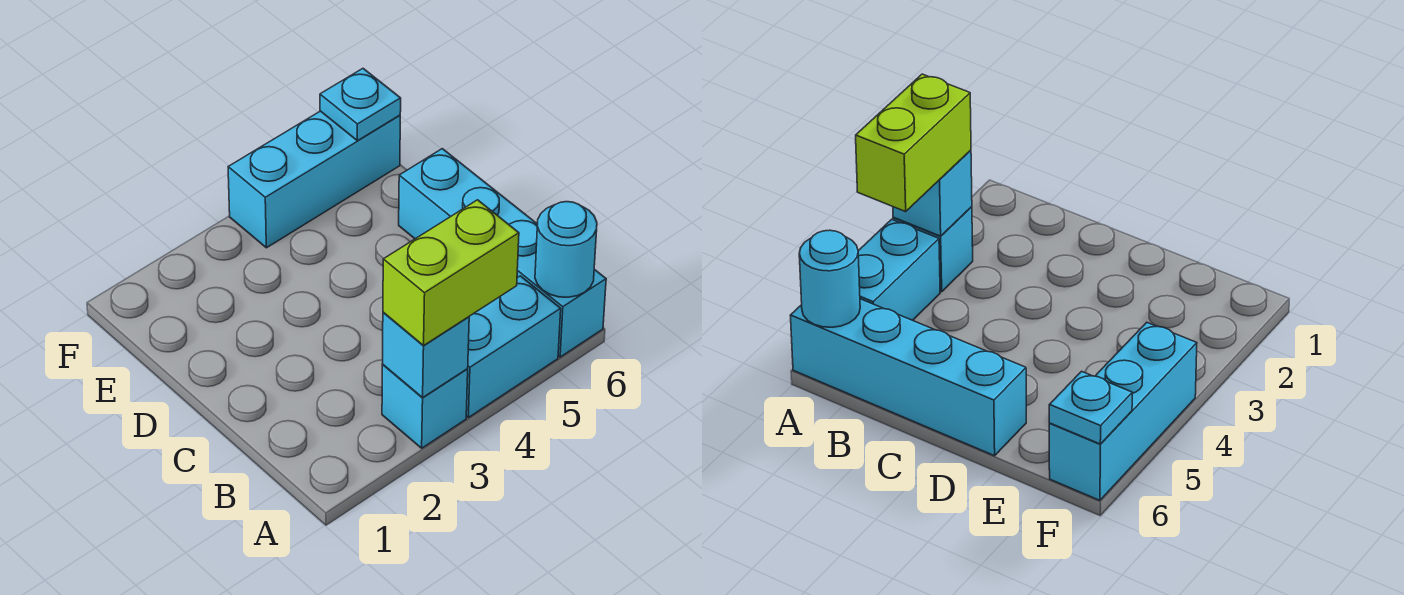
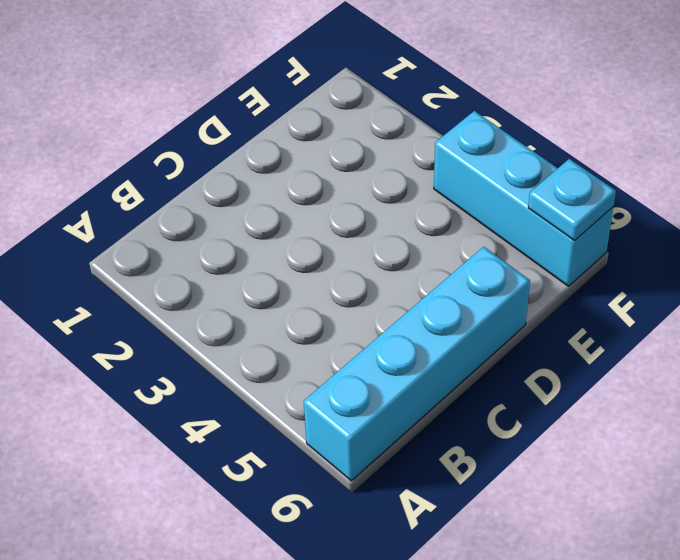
none -> cyan 1x1 brick [382,365,468,448]
none -> cyan 1x2 brick [466,276,561,417]

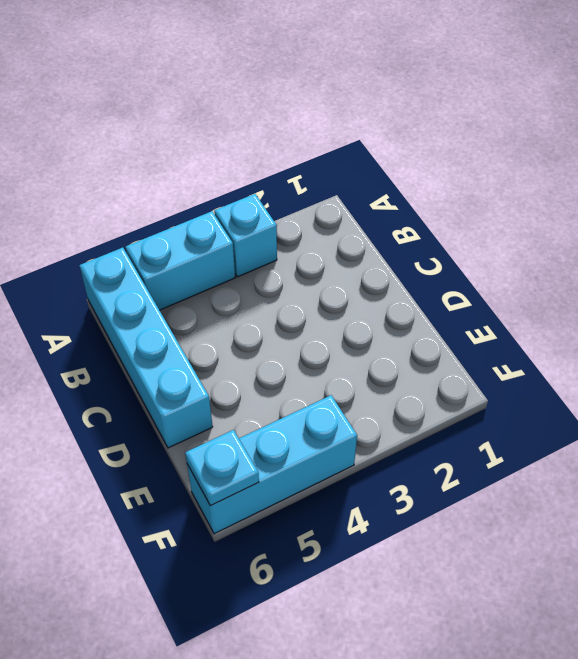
none -> cyan 1x1 brick [382,312,469,397]
none -> cyan 1x1 round brick [535,202,597,297]

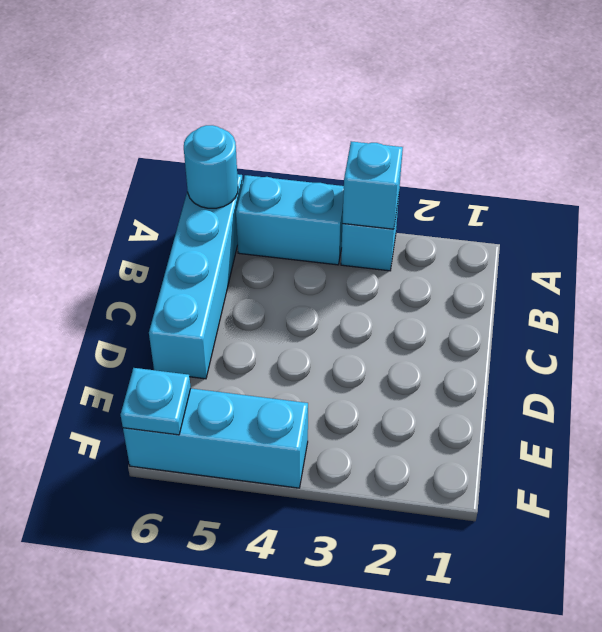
none -> lime 1x2 brick [383,200,519,345]

